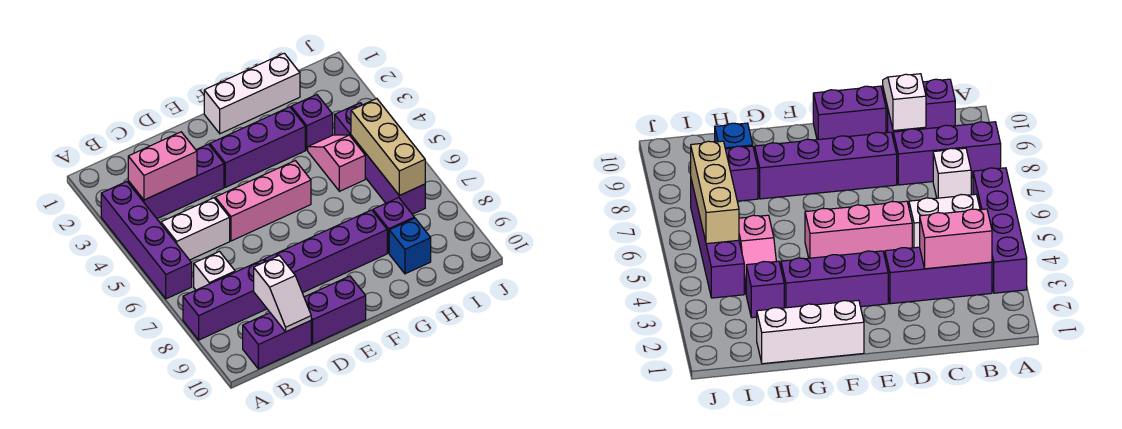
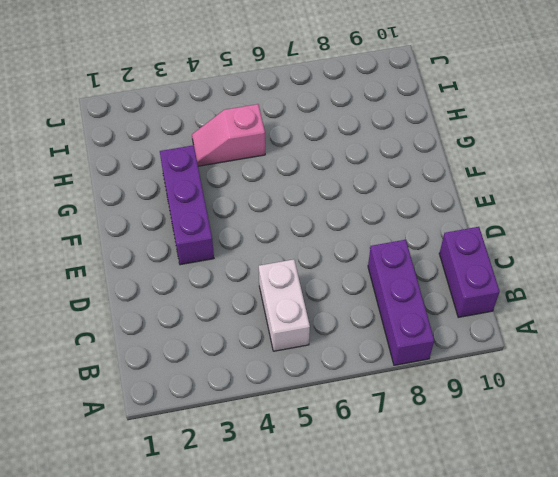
none -> purple 1x4 brick [101,182,192,299]
none -> purple 1x3 brick [128,144,224,219]
none -> white 1x1 brick [194,252,235,290]

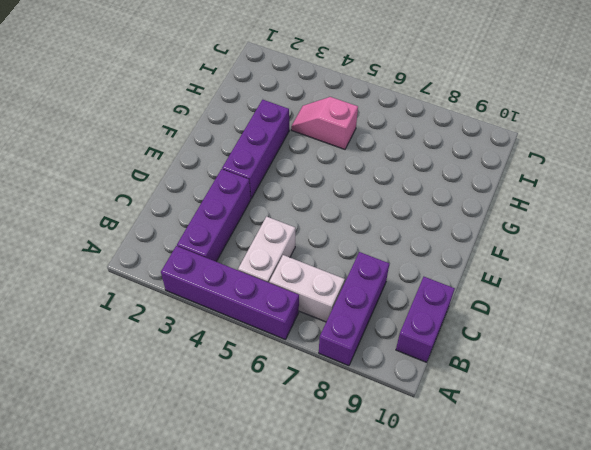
white 1x2 brick [269,255,345,322] -> white 1x1 brick [194,252,235,290]
none -> pink 1x3 brick [215,161,311,241]
none -> purple 1x4 brick [264,210,387,293]
none -> purple 1x2 brick [304,276,366,344]

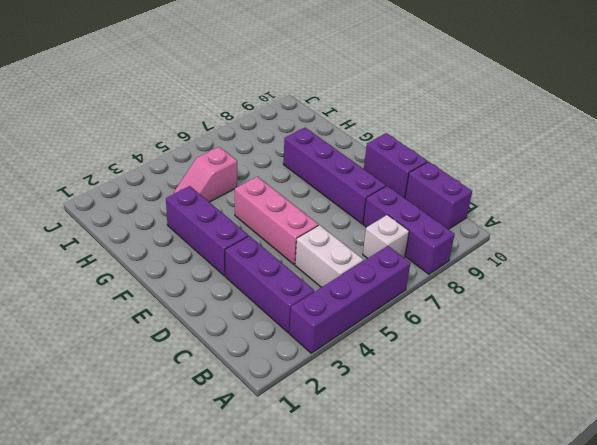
none -> white 1x3 brick [204,53,300,134]
none -> purple 1x1 brick [291,95,333,150]
none -> purple 1x1 brick [373,198,414,253]

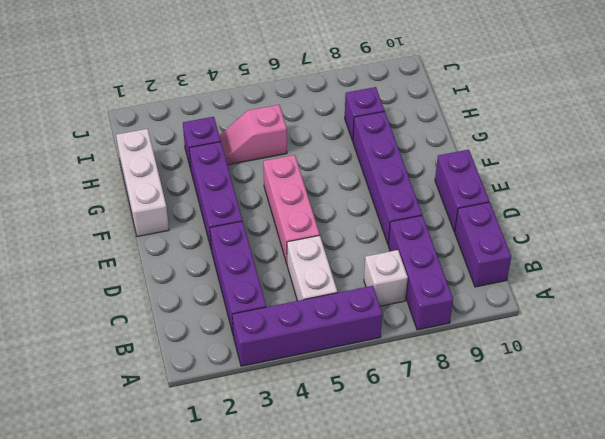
none -> blue 1x1 brick [389,218,431,274]
none -> purple 1x4 brick [335,103,425,214]
none -> pink 1x2 brick [128,132,197,200]

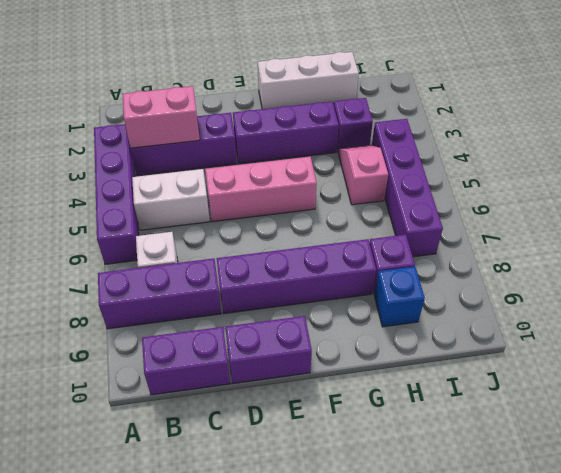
none -> white 1x2 slope [254,256,311,332]
none -> tan 1x3 brick [351,99,425,196]

